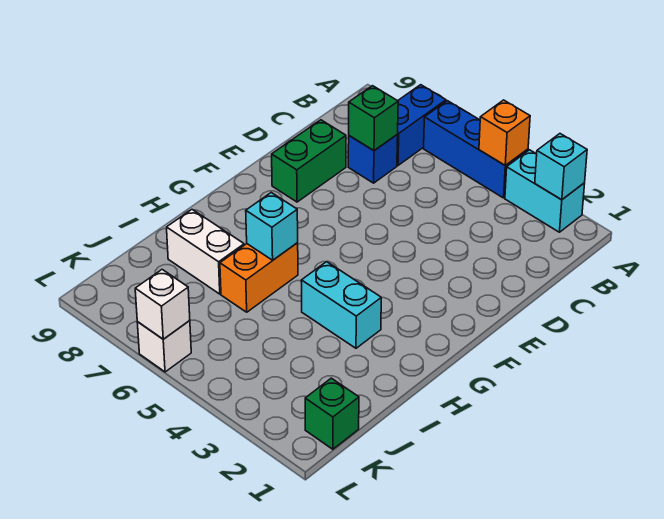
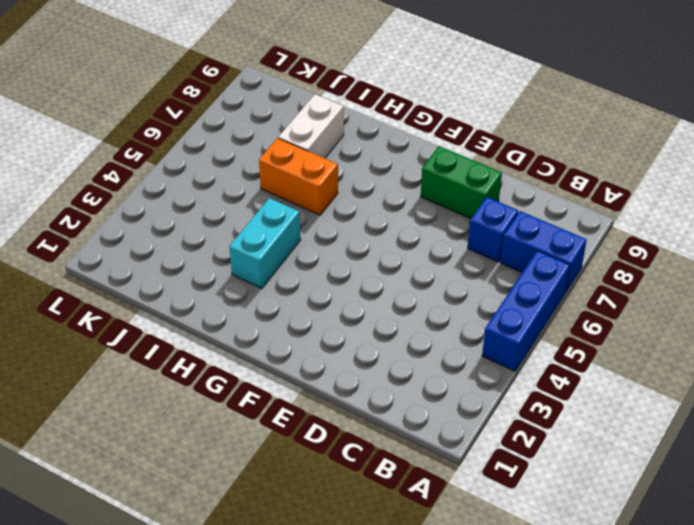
none -> cyan 1x2 brick [505,150,585,232]
none -> green 1x1 brick [305,378,359,449]
none -> white 1x1 brick [137,321,191,372]

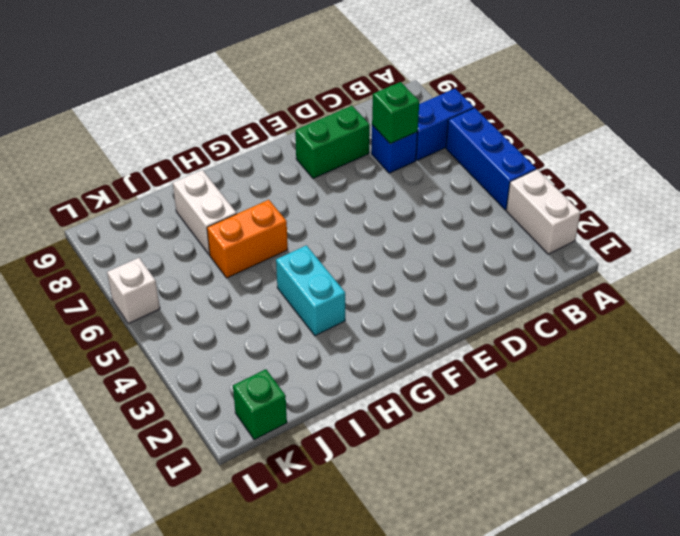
white 1x2 brick [506,169,580,254] -> cyan 1x2 brick [505,150,585,232]
none -> cyan 1x1 brick [535,134,587,200]
none -> orange 1x1 brick [479,100,530,165]
none -> cyan 1x1 brick [246,193,298,260]

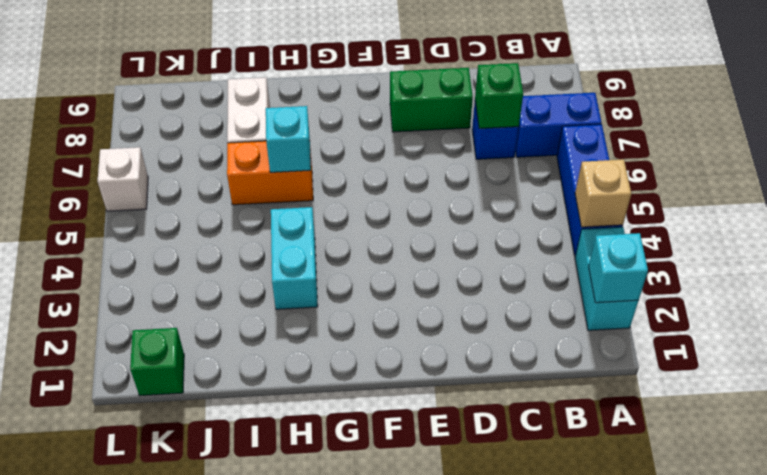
tan 1x1 brick [575,160,631,227] -> orange 1x1 brick [479,100,530,165]
none -> white 1x1 brick [135,270,190,339]

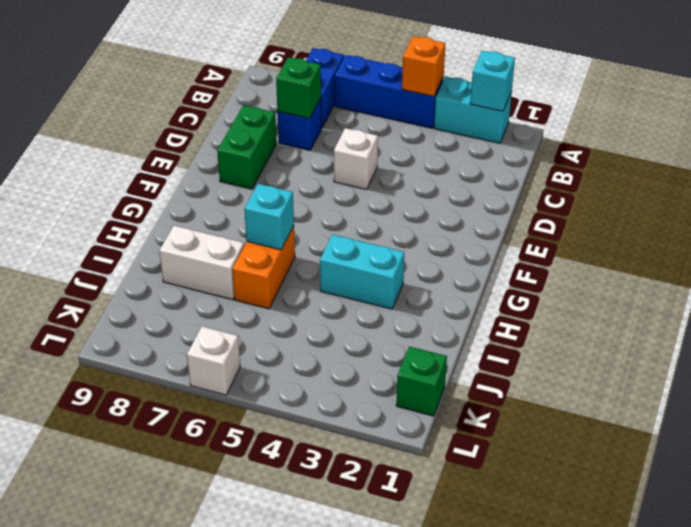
white 1x1 brick [334,128,378,189] -> white 1x1 brick moved to [135,270,190,339]

